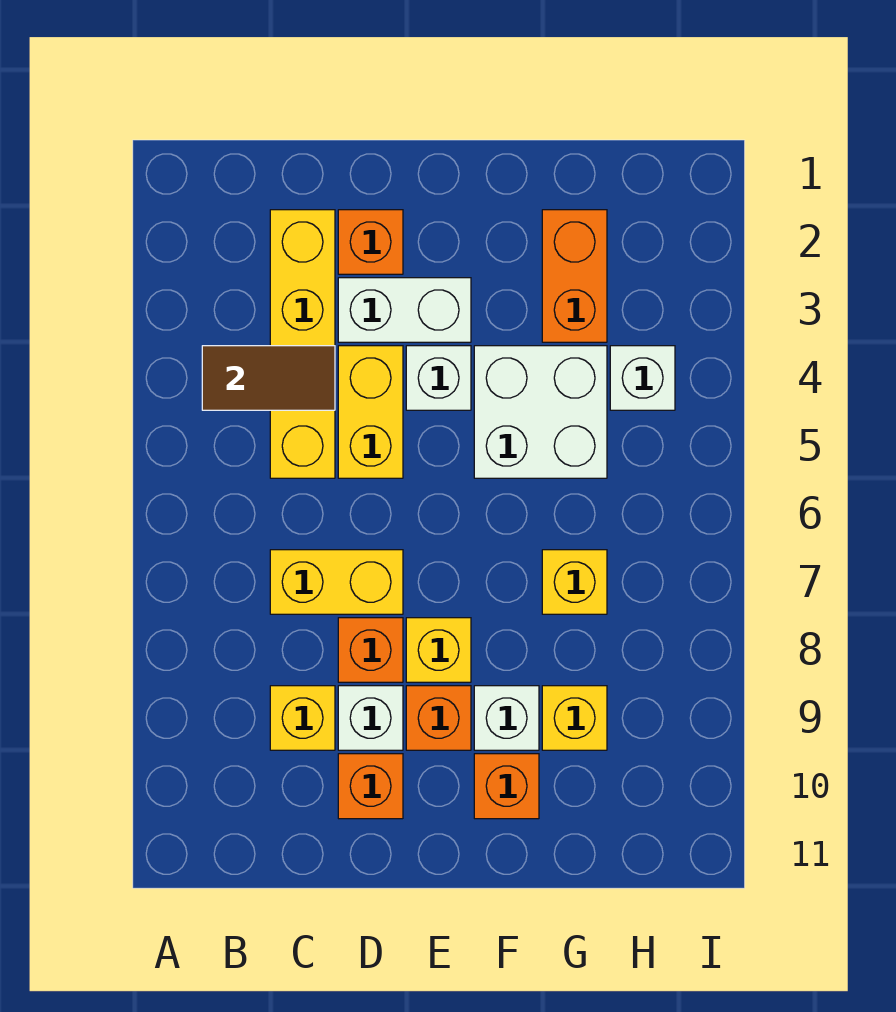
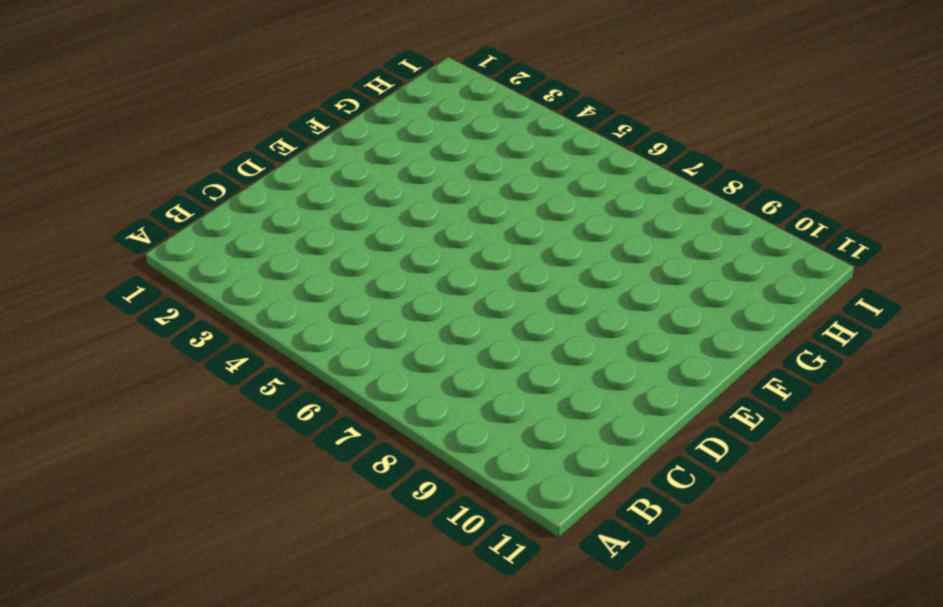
none -> yellow 1x4 brick [270,210,335,478]
none -> yellow 1x2 brick [270,550,403,614]
none -> yellow 1x1 brick [270,686,335,750]

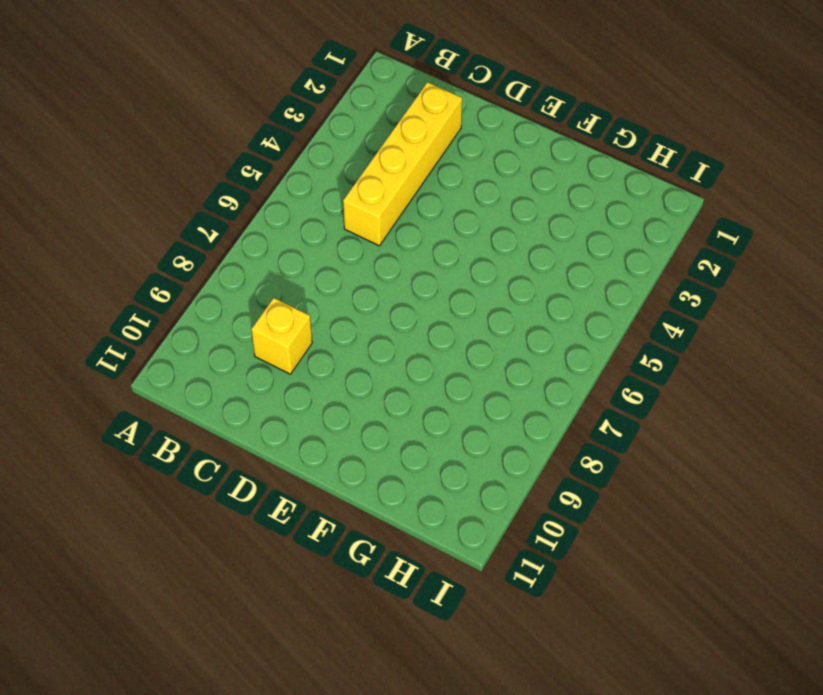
none -> yellow 1x2 brick [270,550,403,614]
none -> orange 1x1 brick [338,210,403,274]
none -> white 1x2 brick [338,278,471,342]

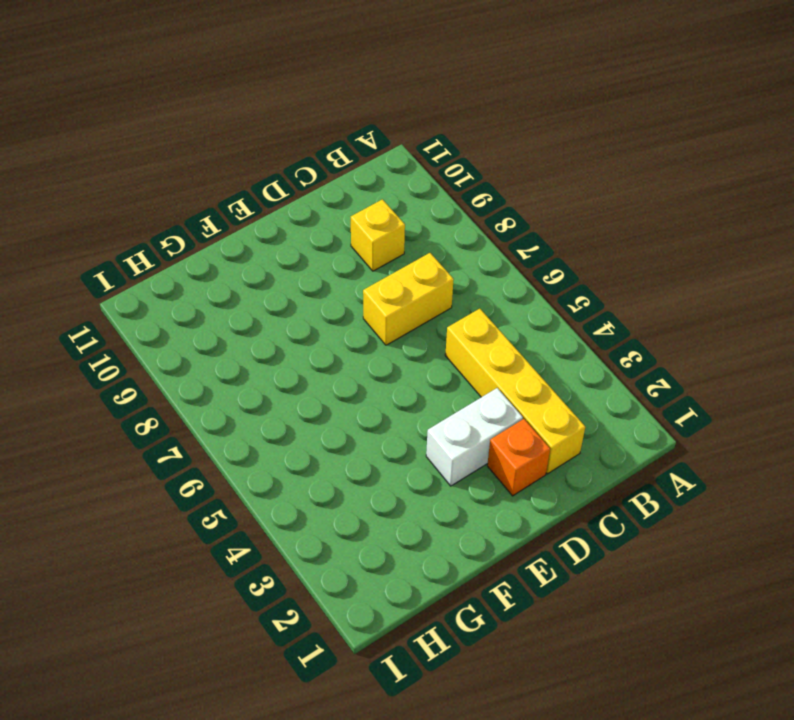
none -> yellow 1x2 brick [338,346,403,478]
none -> orange 1x1 brick [338,618,403,682]
none -> white 1x1 brick [338,686,403,750]

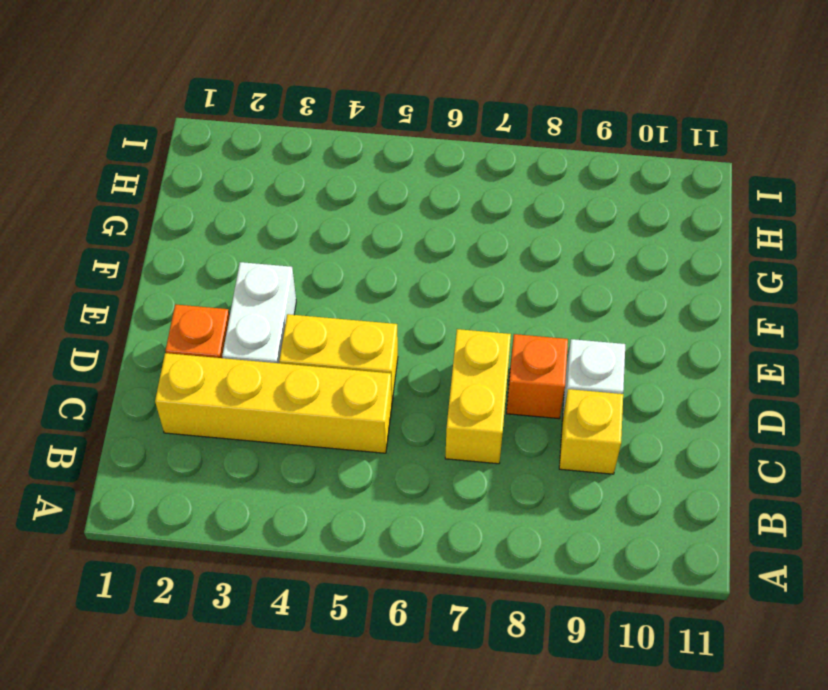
none -> orange 1x1 brick [338,754,403,819]
none -> white 1x1 brick [406,346,471,410]
none -> yellow 1x1 brick [406,618,471,682]

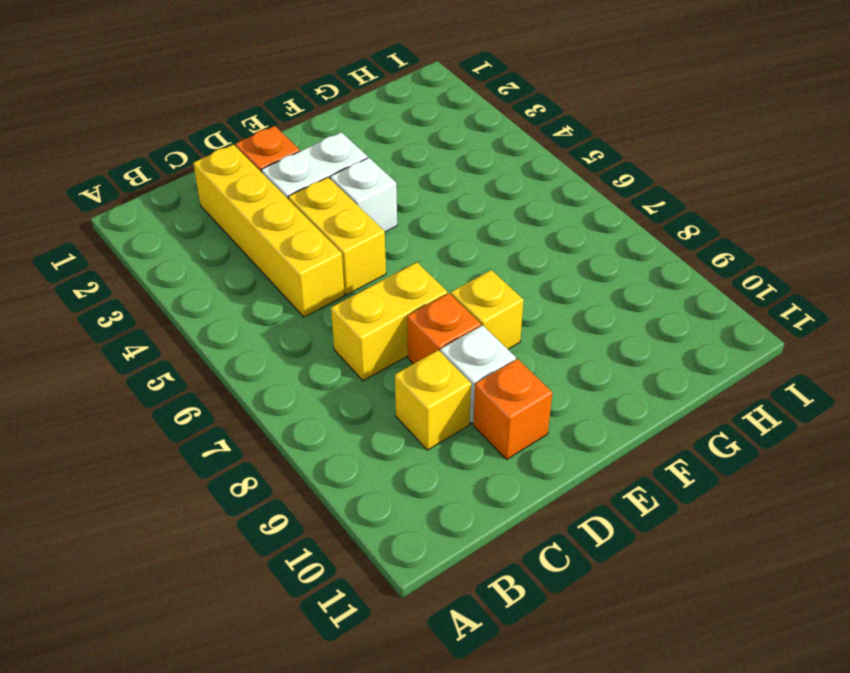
none -> orange 1x1 brick [406,686,471,750]
none -> white 2x2 brick [474,346,607,478]
none -> white 1x1 brick [474,686,539,750]

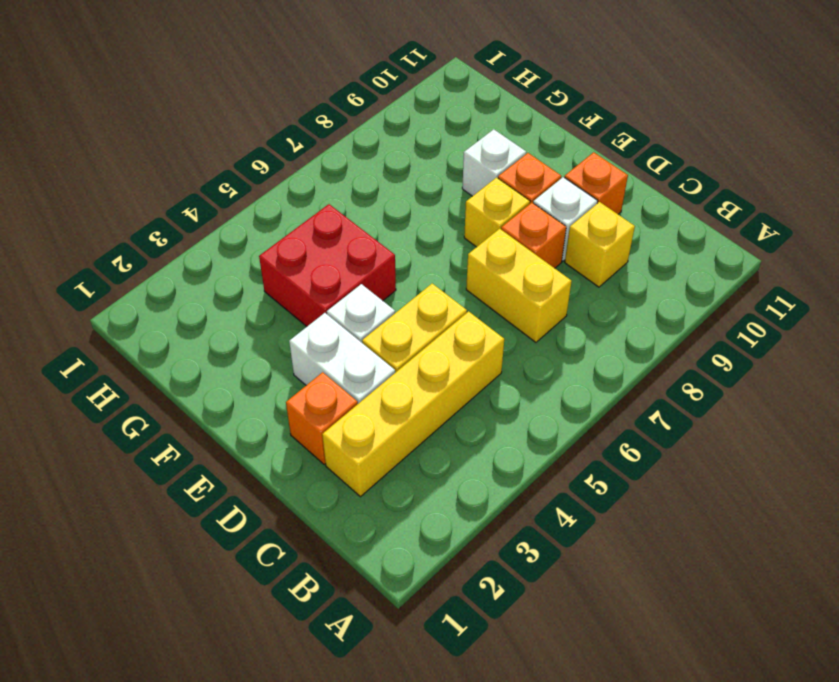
red 2x2 brick [259,204,396,326] -> white 2x2 brick [474,346,607,478]
none -> orange 1x1 brick [474,754,539,819]
none -> orange 1x2 brick [542,210,607,342]
none -> yellow 1x1 brick [542,550,607,614]

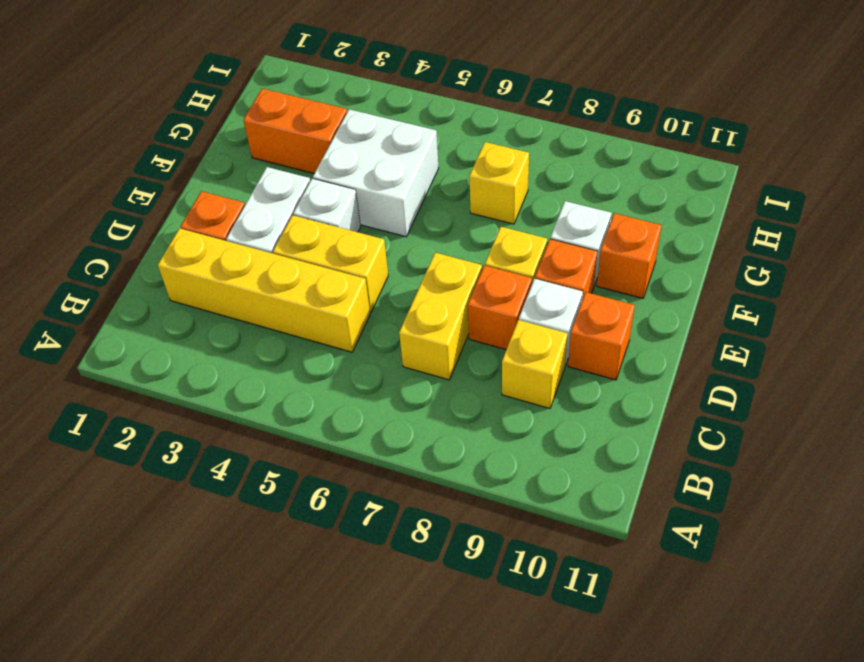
none -> yellow 1x1 brick [542,686,607,750]
none -> white 1x1 brick [610,346,675,410]
none -> brown 1x2 tile [202,346,335,410]

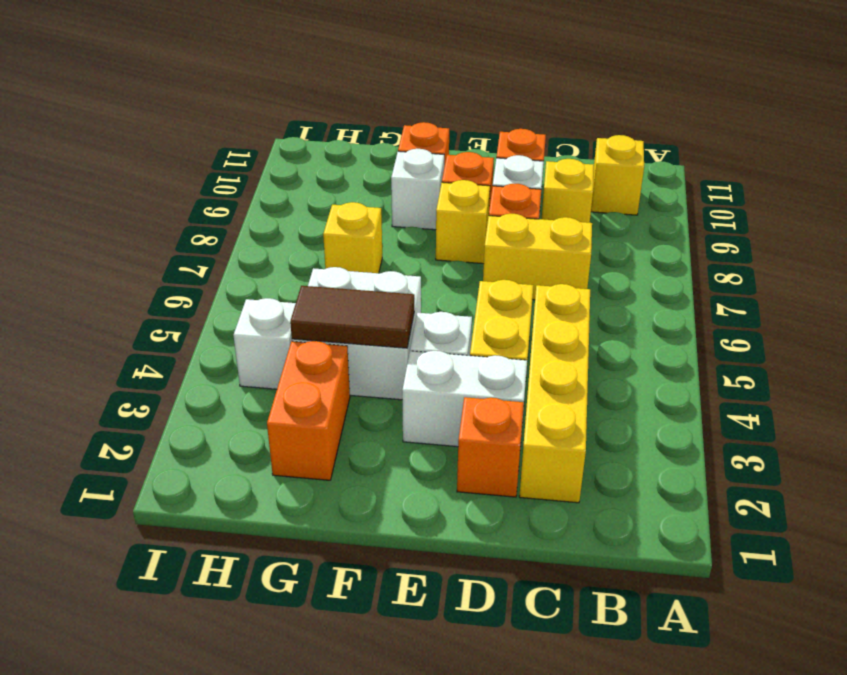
yellow 1x1 brick [591,135,644,215] -> yellow 1x1 brick moved to [542,686,607,750]
brown 1x2 tile [290,286,414,348] -> brown 1x2 tile moved to [202,346,335,410]

